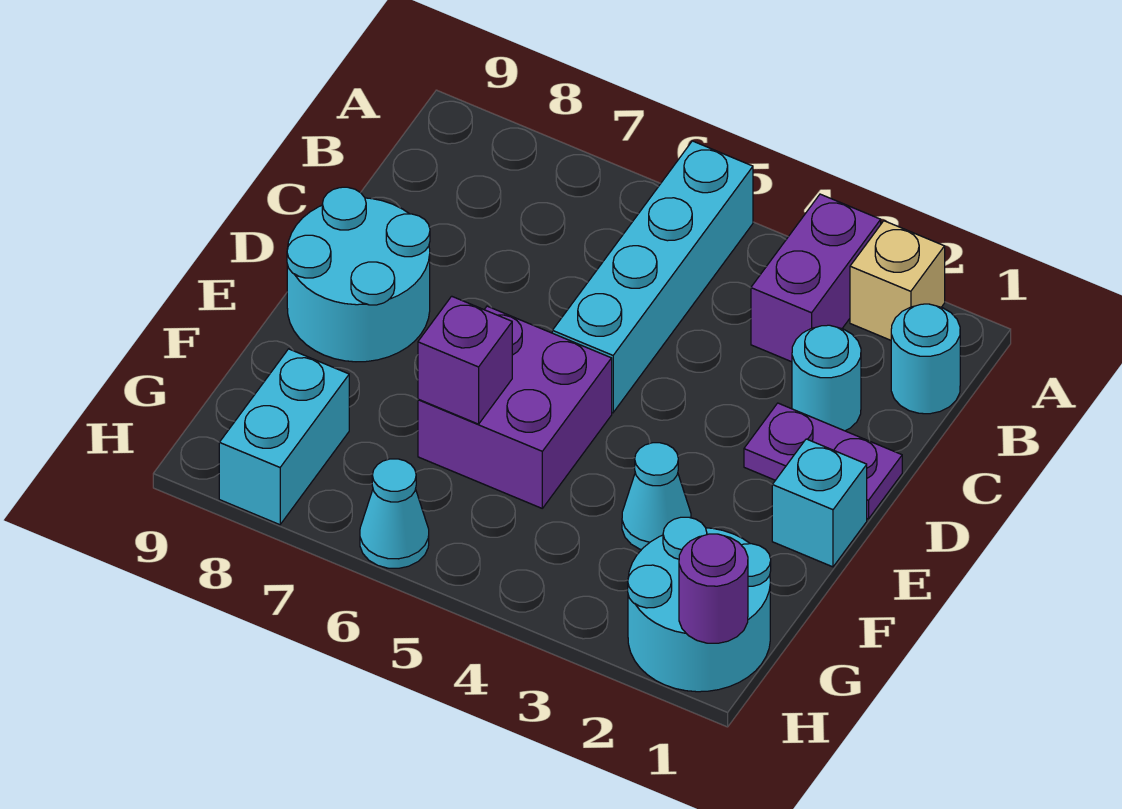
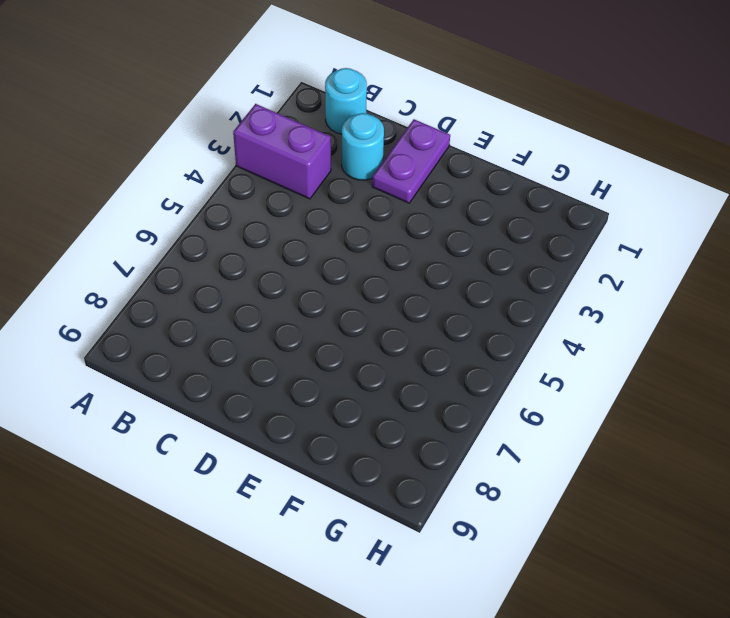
none -> tan 1x1 brick [850,221,945,340]
none -> cyan 1x4 brick [552,141,753,413]
none -> cyan 2x2 round brick [287,187,430,362]

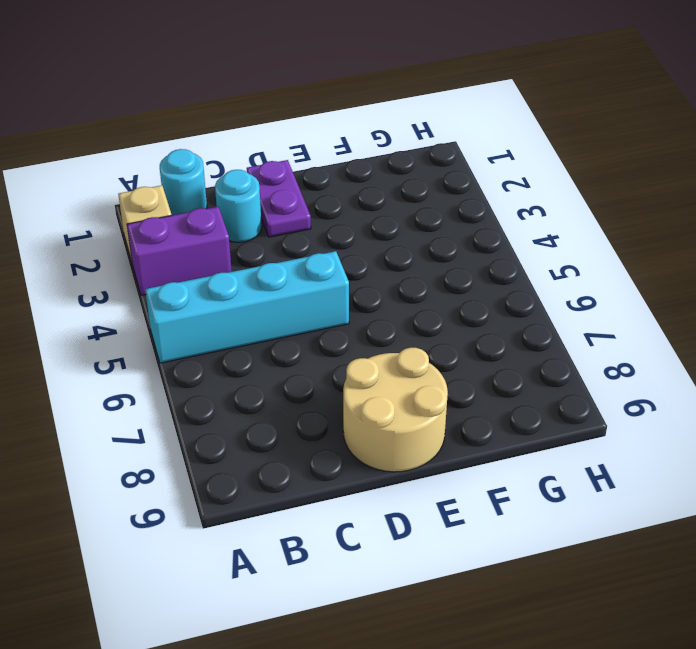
tan 2x2 round brick [343,348,448,472] -> cyan 2x2 round brick [287,187,430,362]
none -> cyan 1x1 brick [772,439,867,567]
none -> purple 2x2 brick [418,306,612,508]
none -> cyan 1x1 cone [622,443,691,550]

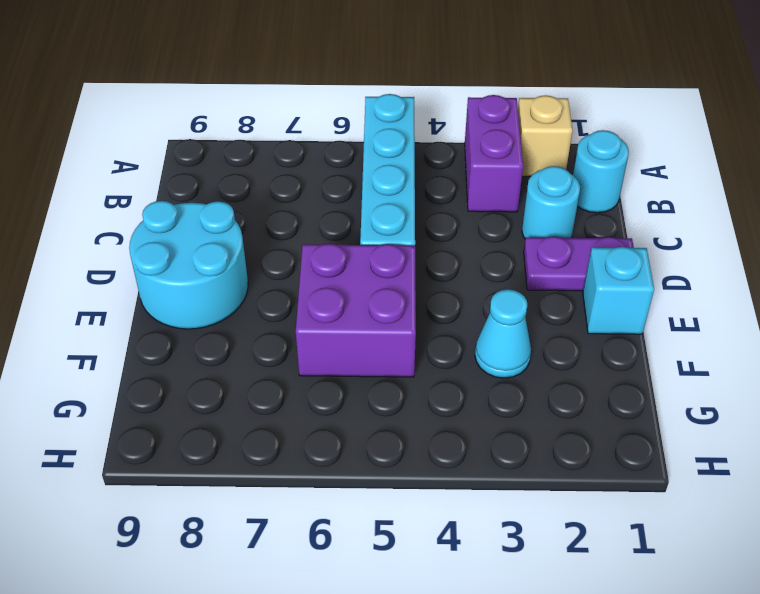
none -> cyan 2x2 round brick [628,517,771,692]
none -> cyan 1x2 brick [219,349,349,525]
none -> cyan 1x1 cone [360,459,429,568]

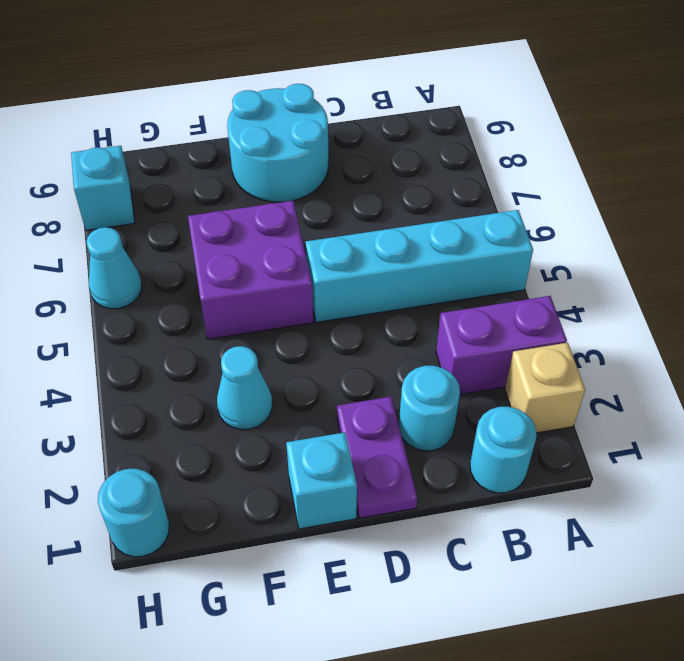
cyan 1x1 round brick [98,469,169,557] -> cyan 2x2 round brick [628,517,771,692]
cyan 1x1 brick [71,146,135,230] -> cyan 1x2 brick [219,349,349,525]
none -> purple 1x1 brick [418,296,512,424]
none -> purple 1x1 round brick [679,534,748,643]

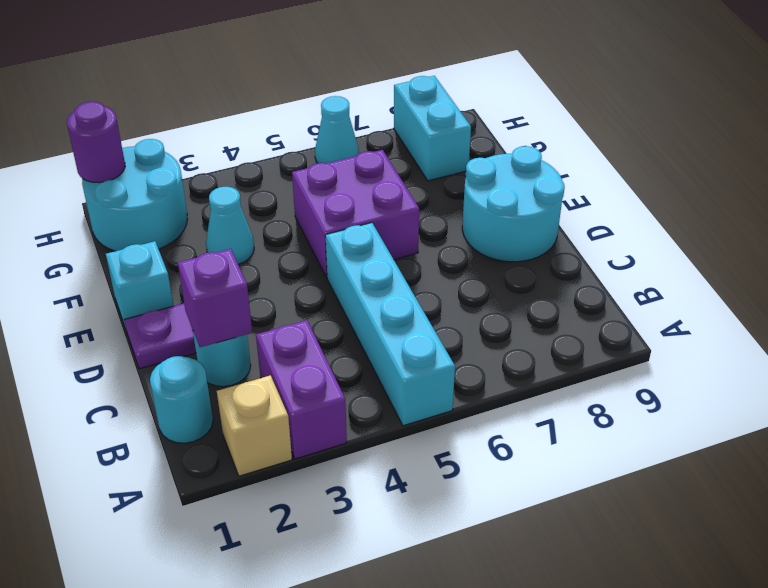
purple 1x1 brick [178,249,252,347] -> purple 1x1 brick moved to [418,296,512,424]

